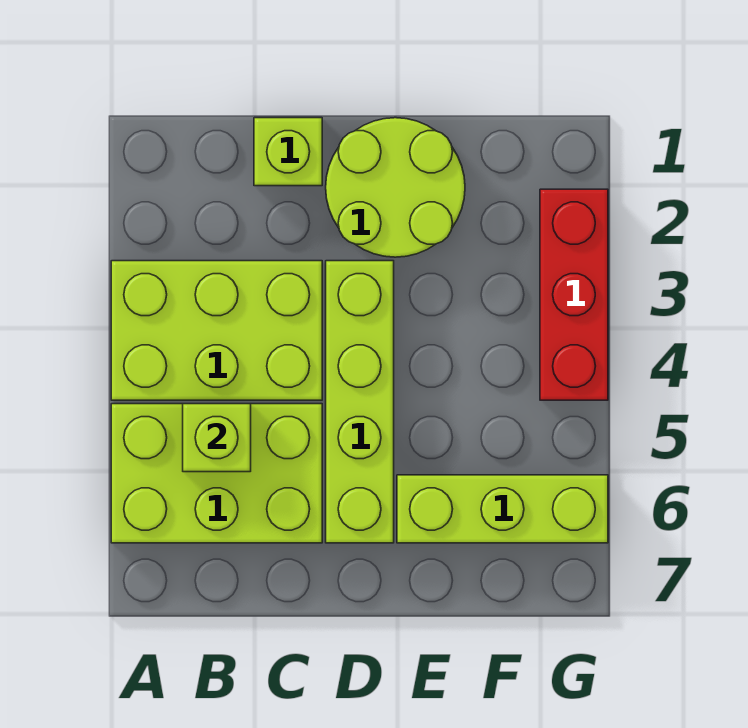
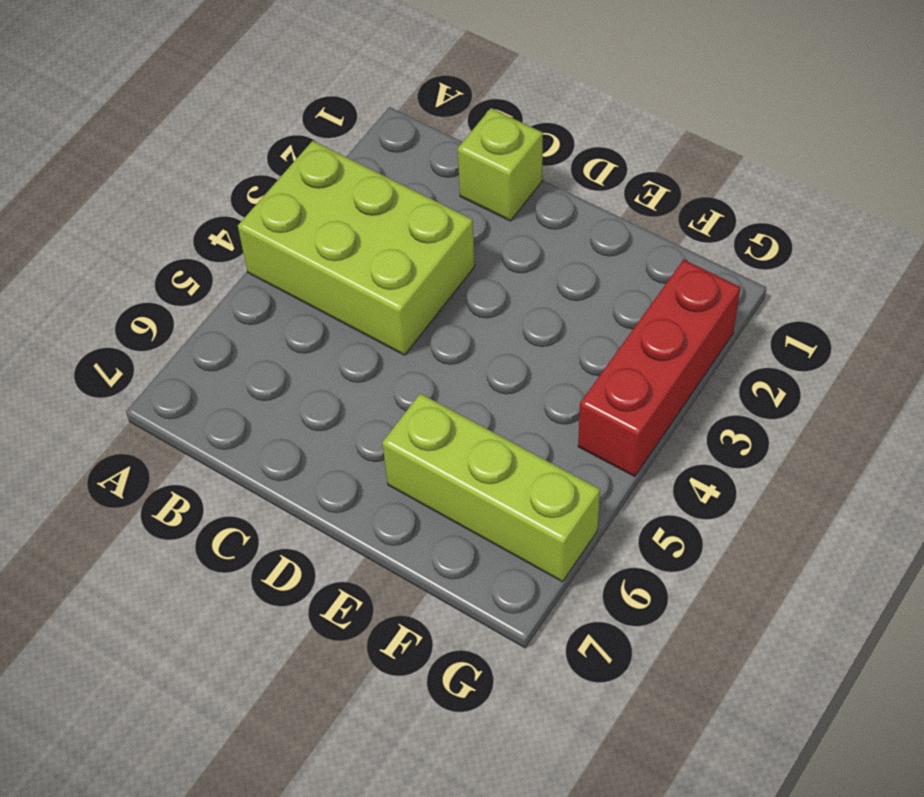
none -> lime 2x3 brick [111,404,322,543]
none -> lime 2x2 round brick [326,118,465,257]

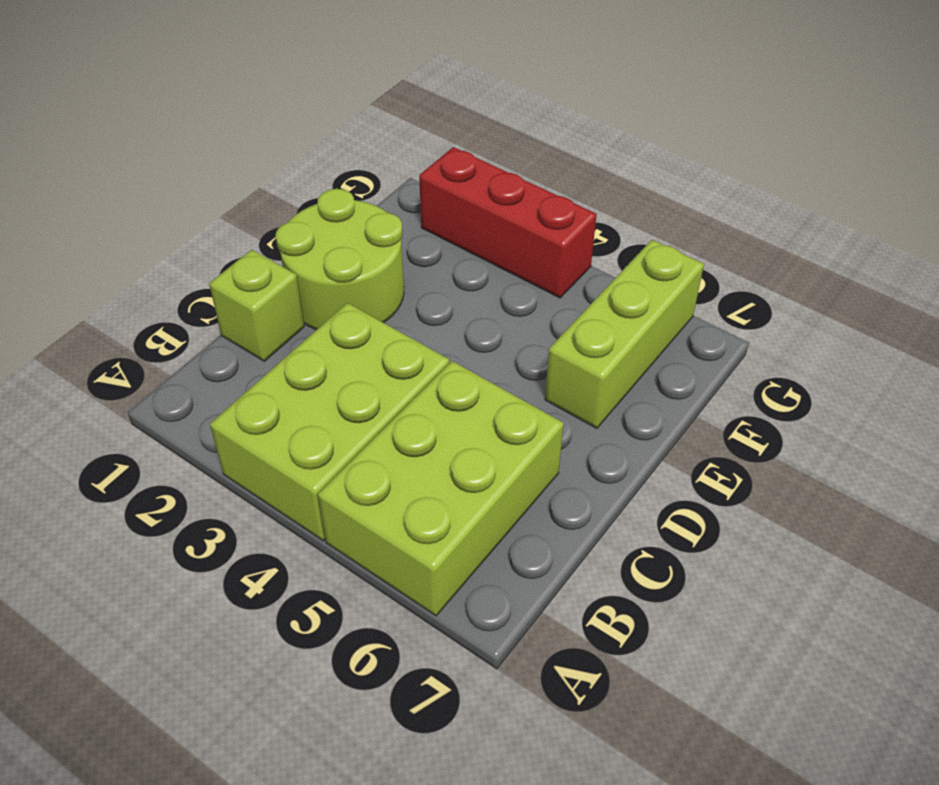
none -> lime 1x4 brick [326,261,394,543]
none -> lime 1x1 brick [183,404,251,472]

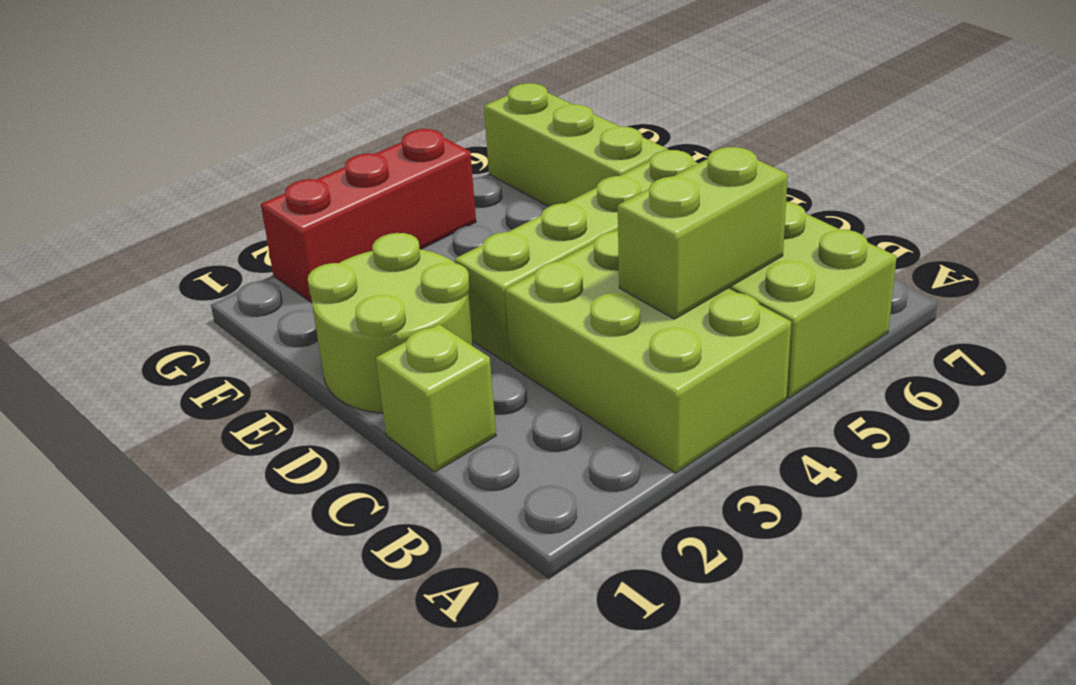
lime 1x2 brick [618,147,788,319] -> lime 1x1 brick [183,404,251,472]

